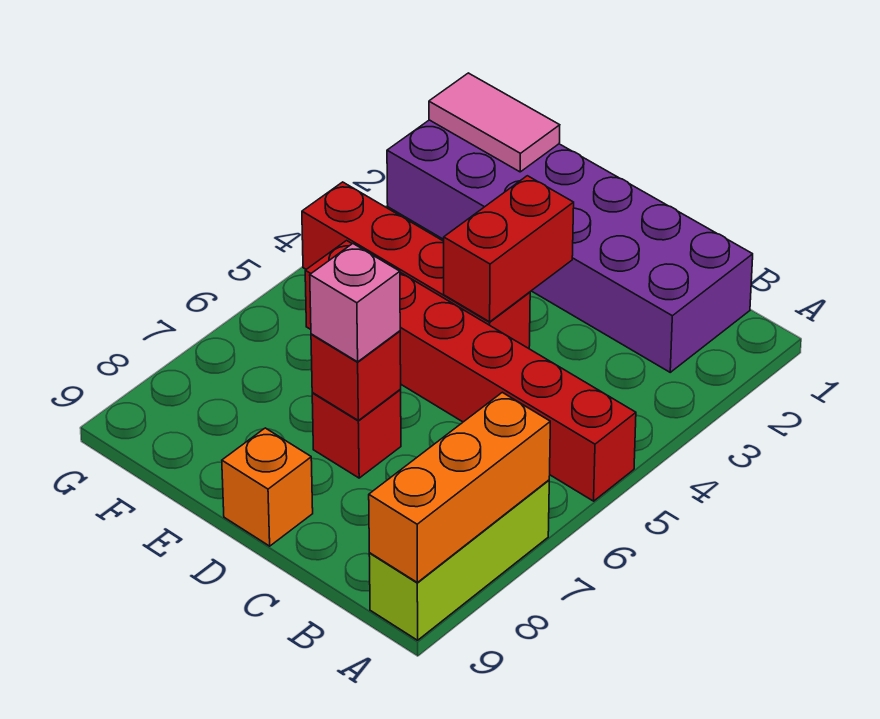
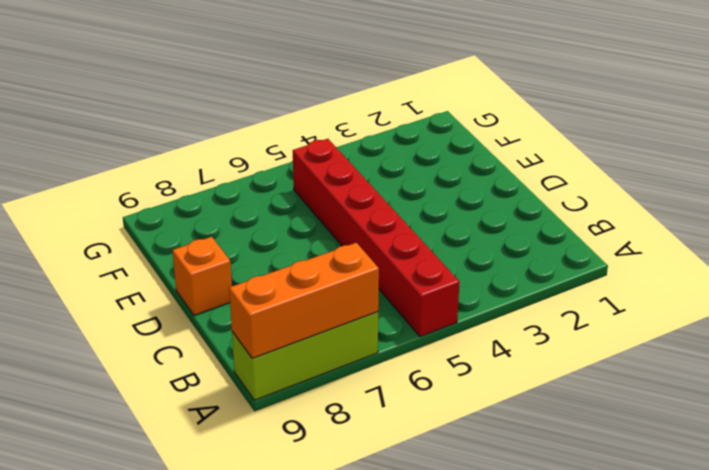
none -> purple 2x6 brick [387,120,753,372]
none -> red 1x4 brick [302,182,530,348]

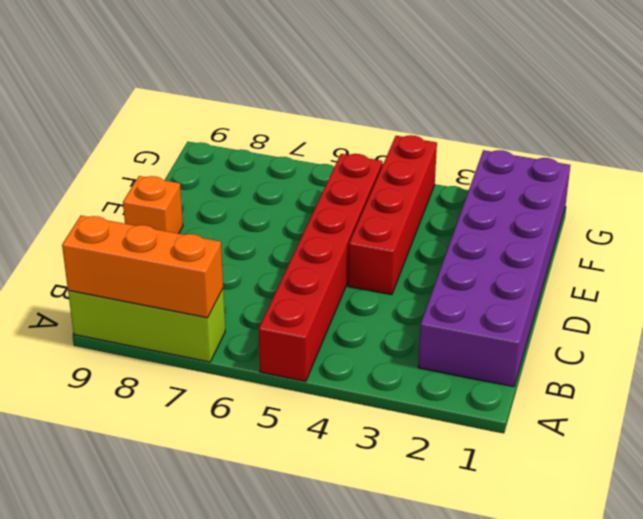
none -> red 1x1 brick [312,390,401,478]
none -> red 1x2 brick [444,176,574,322]

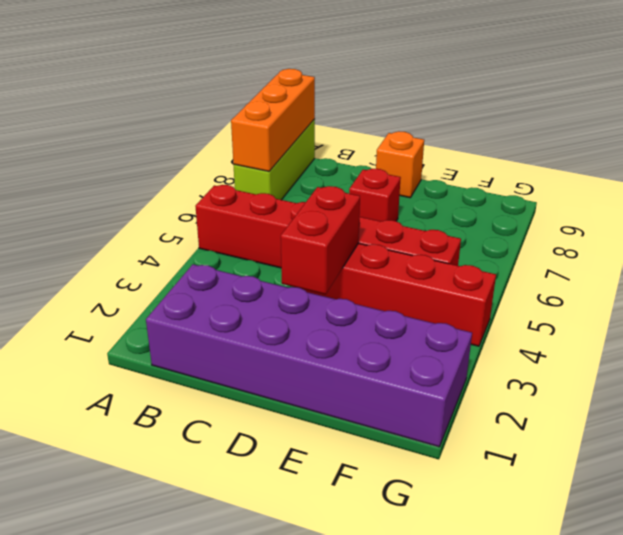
none -> red 1x1 brick [311,331,401,420]
none -> pink 1x2 tile [429,73,560,172]

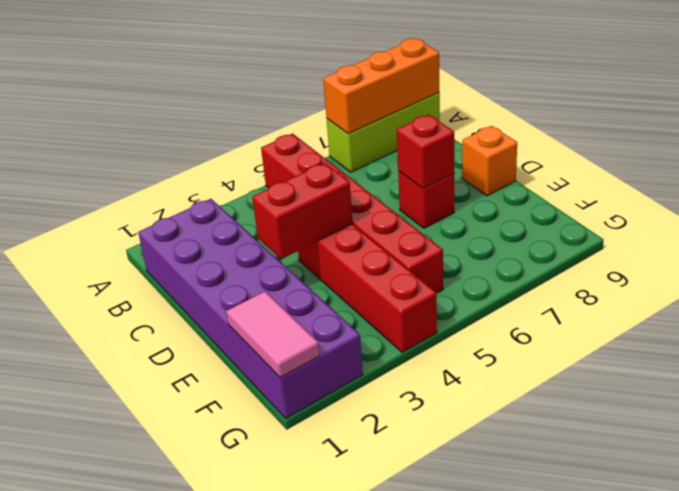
none -> pink 1x1 brick [310,244,400,362]

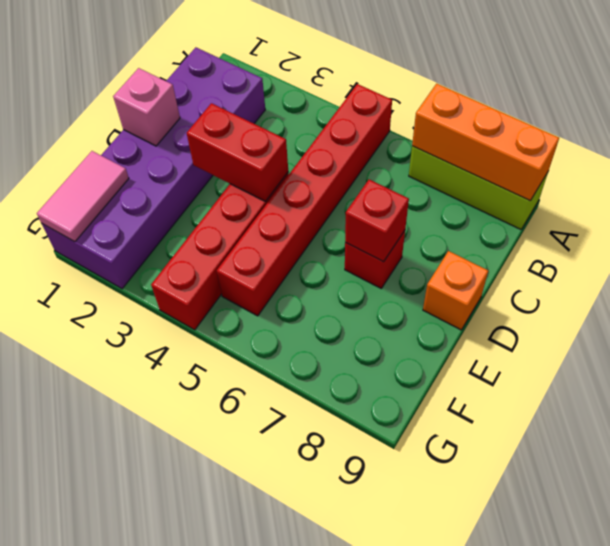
pink 1x1 brick [113,68,180,146] -> pink 1x1 brick moved to [310,244,400,362]

